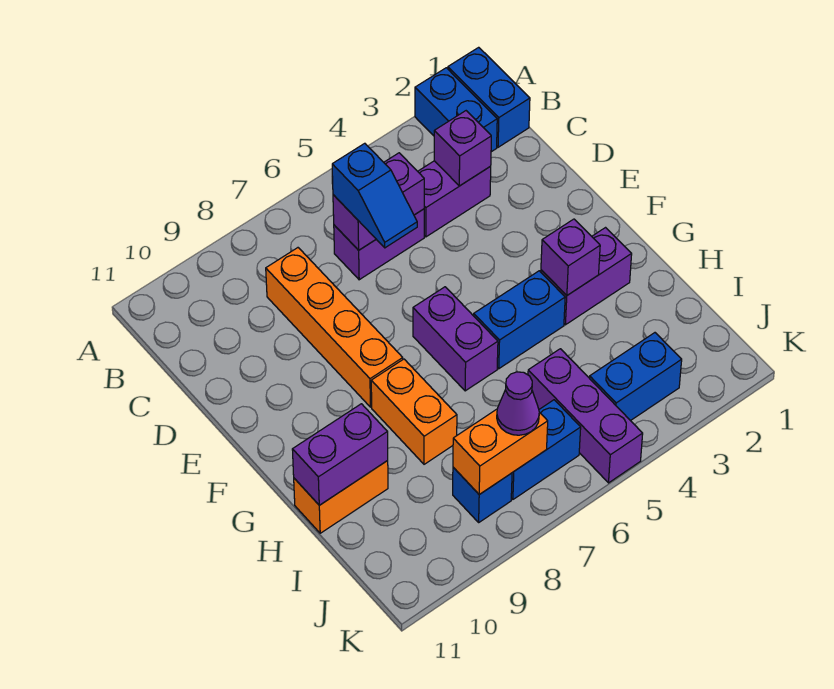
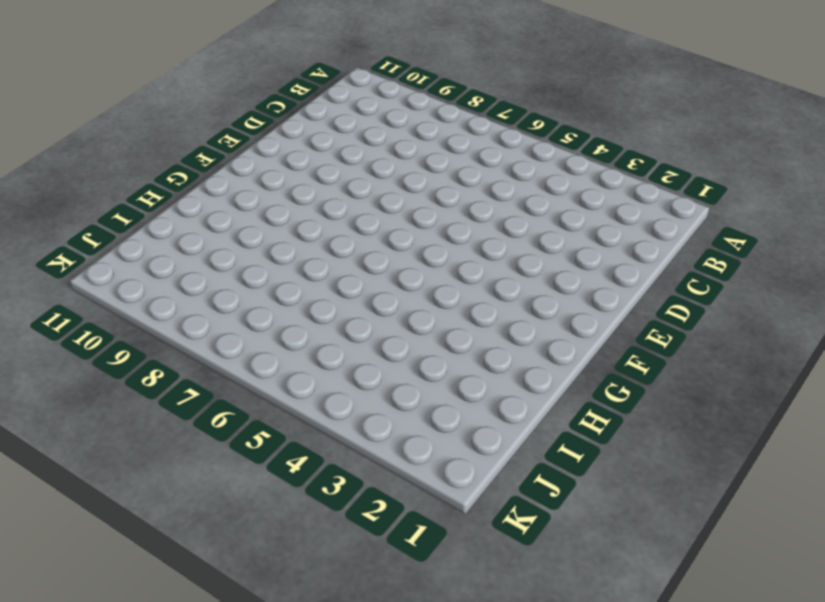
none -> blue 1x2 brick [448,47,530,147]
none -> blue 1x2 brick [415,68,497,152]
none -> purple 1x2 brick [418,161,491,237]

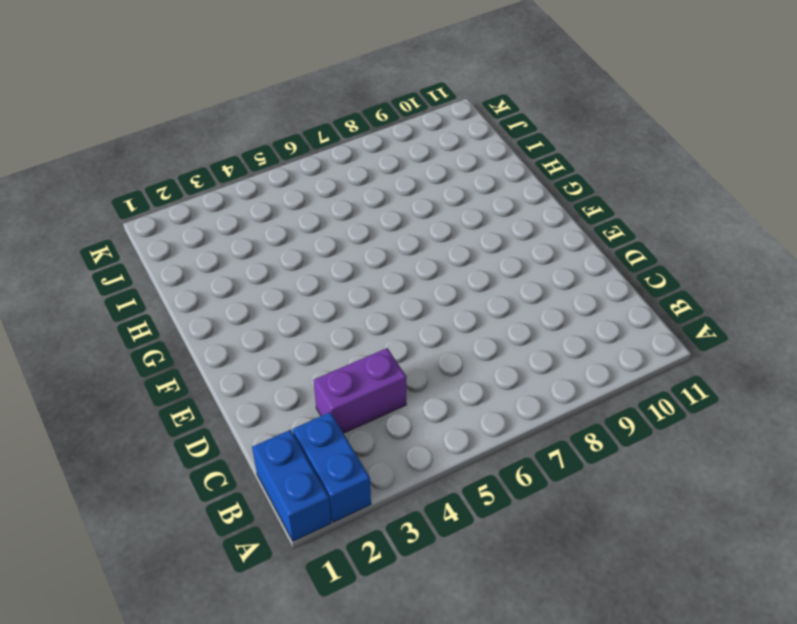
none -> purple 1x2 brick [334,209,424,280]
none -> orange 1x4 brick [266,248,403,407]
none -> purple 1x2 brick [413,287,498,391]

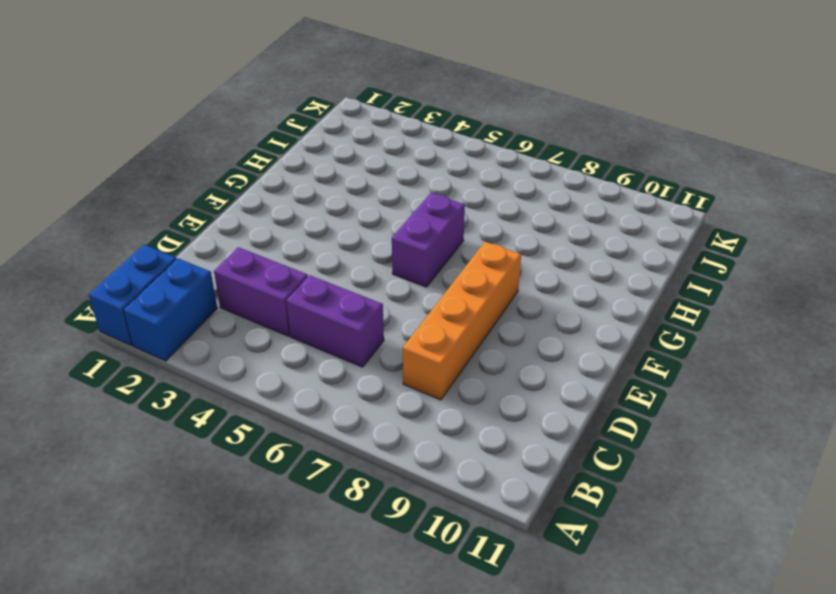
none -> purple 1x2 brick [541,228,632,325]
none -> blue 1x2 brick [474,271,565,369]
none -> orange 1x2 brick [371,359,457,464]

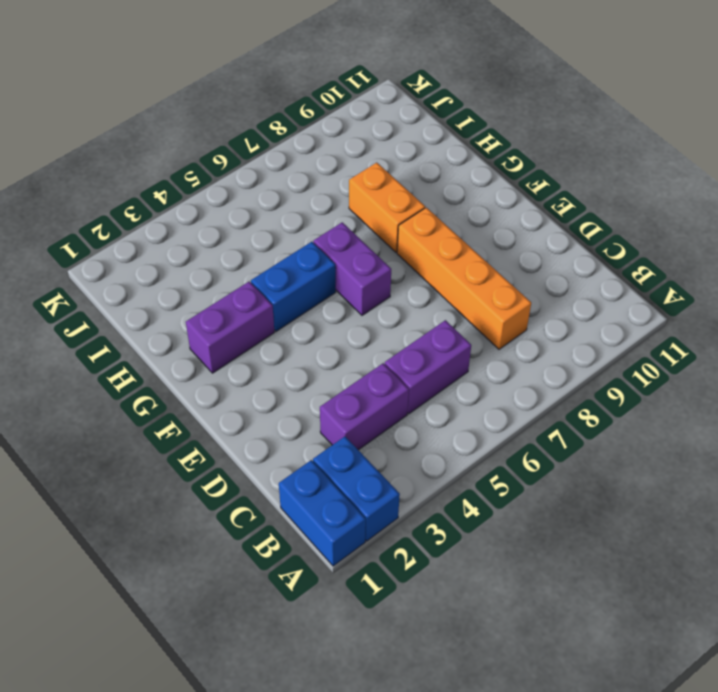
none -> orange 1x2 brick [294,461,388,533]
none -> purple 1x3 brick [528,349,643,483]
none -> blue 1x2 brick [590,333,682,421]

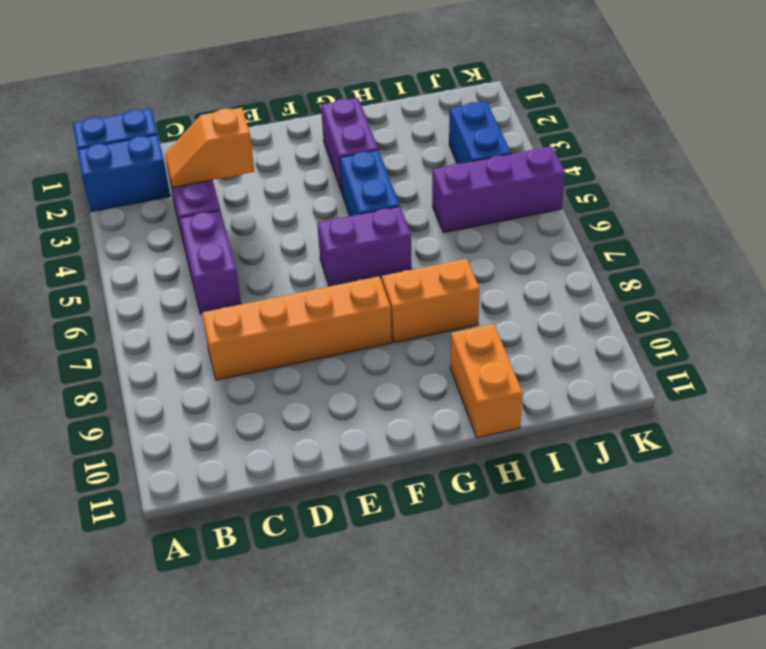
orange 1x2 slope [165,108,254,187] -> purple 1x1 brick [434,111,491,186]
none -> blue 1x2 brick [511,400,581,499]
none -> blue 1x1 brick [453,467,512,522]
none -> purple 1x2 brick [333,153,424,250]

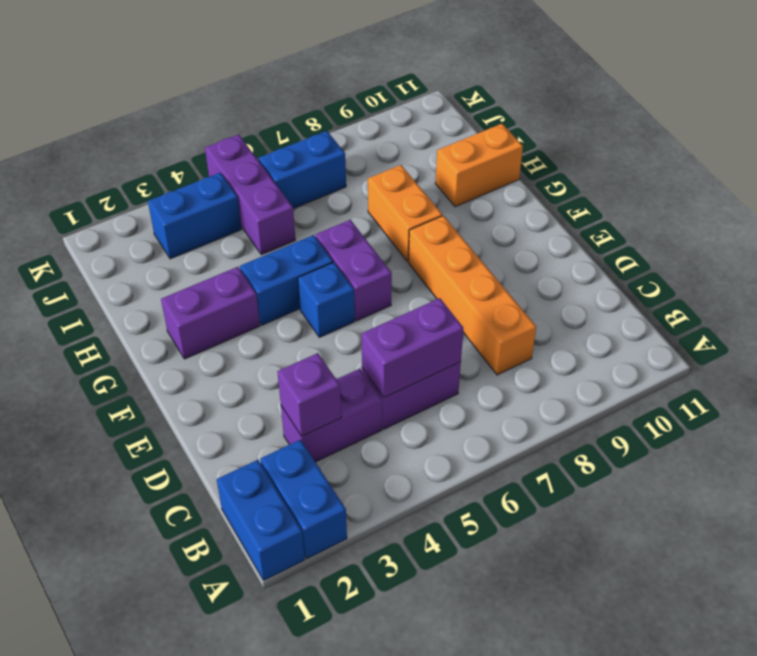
blue 1x1 brick [298,262,355,337] -> blue 1x1 brick moved to [453,467,512,522]
none -> purple 1x1 brick [541,219,600,295]
none -> purple 1x2 brick [292,404,388,505]
none -> orange 1x2 brick [453,409,548,495]

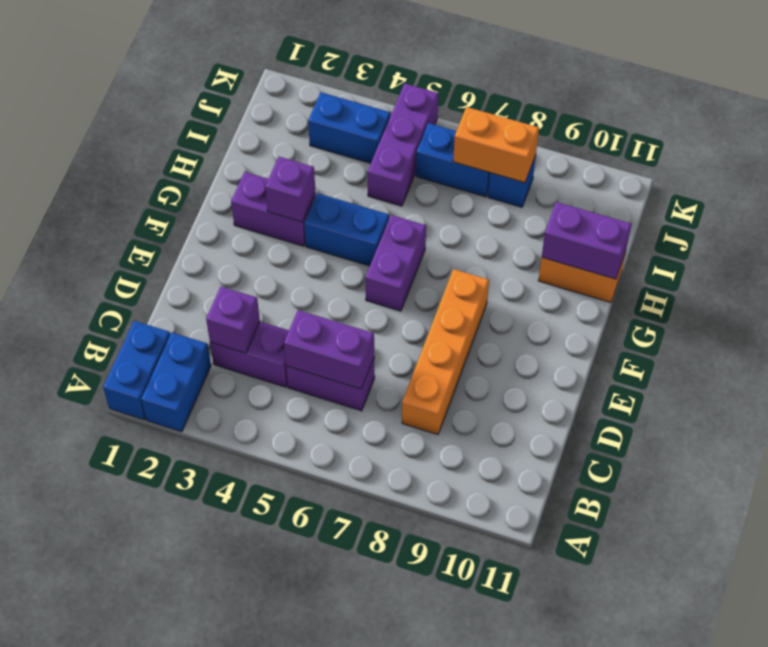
none -> orange 1x2 brick [371,359,457,464]
none -> blue 1x2 slope [332,143,417,248]
none -> purple 1x1 cone [497,372,539,435]

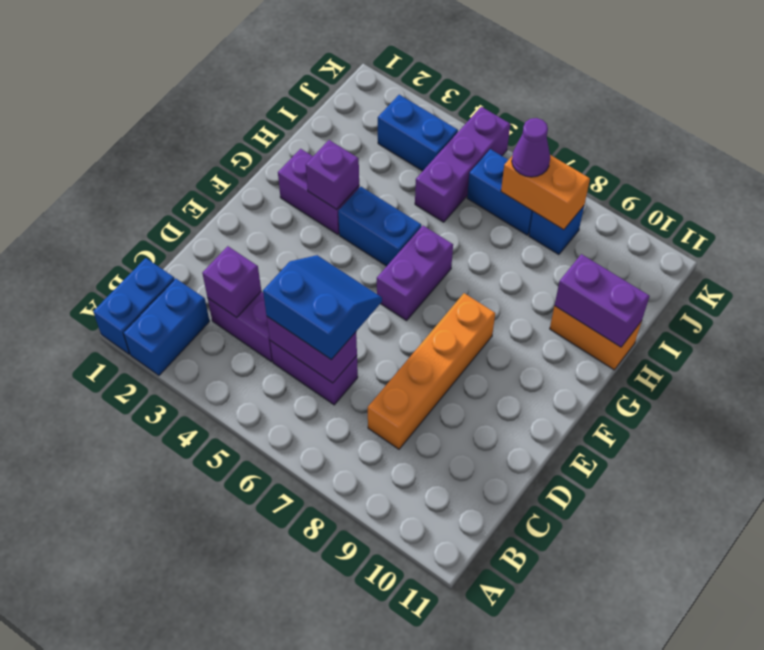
blue 2x2 slope [263,255,382,360] -> blue 1x2 slope [332,143,417,248]
none -> orange 1x2 brick [371,359,457,464]

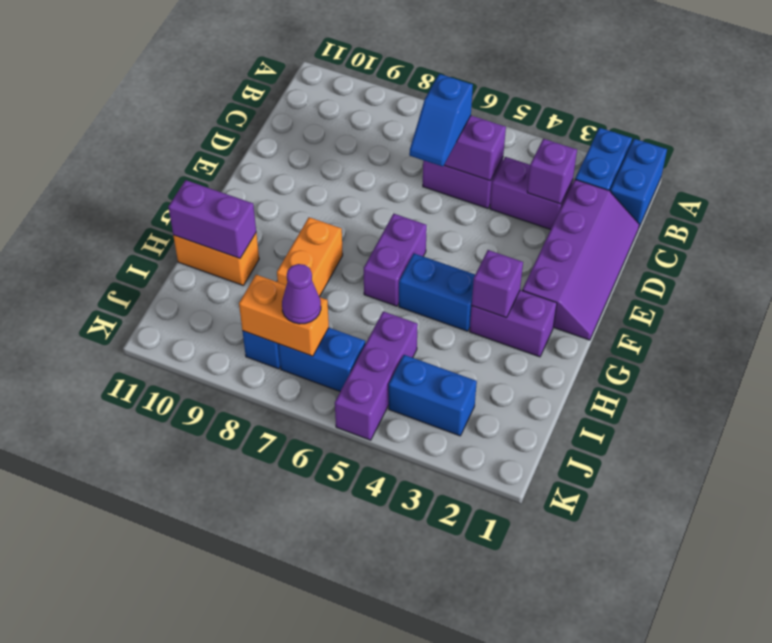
purple 2x4 slope [522,180,639,340] -> none
none -> orange 1x4 brick [266,248,403,407]

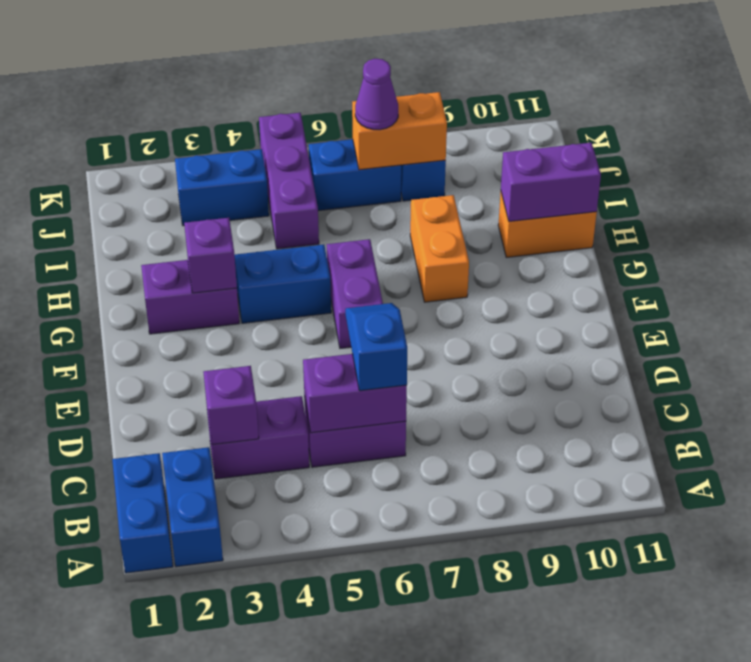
none -> orange 1x4 brick [266,248,403,407]

